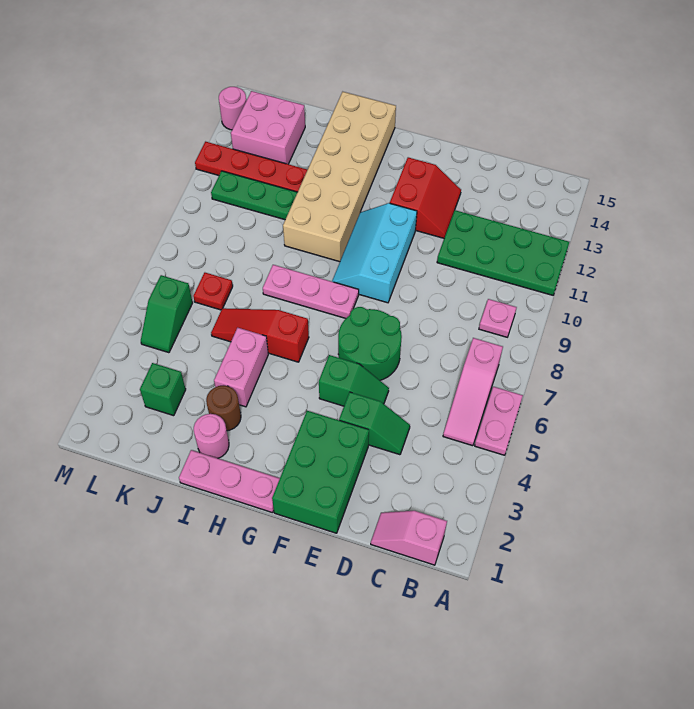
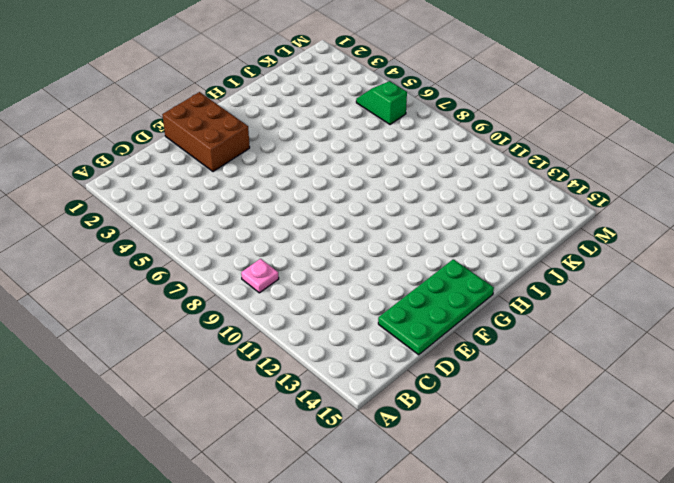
green 2x4 plate [378,259,494,355] -> green 2x4 plate moved to [437,210,569,295]
brown 2x3 brick [162,92,250,172] -> green 2x3 brick [272,411,369,533]
none -> pink 1x2 plate [475,387,523,455]
none -> pink 1x2 slope [371,511,447,565]
none -> pink 1x3 slope [443,338,503,446]

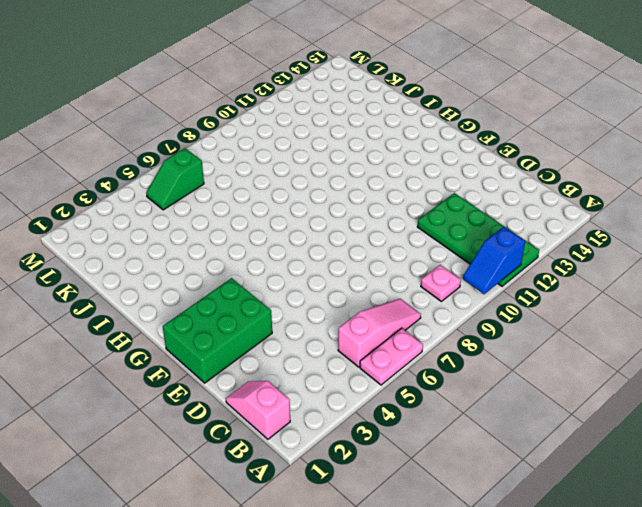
blue 1x2 slope [463,227,525,294] -> none
pink 1x3 slope [338,299,421,367] -> pink 1x3 slope turned to [443,338,503,446]
none -> green 1x2 slope [339,392,410,455]
none -> green 1x2 slope [319,355,389,406]
none -> green 2x2 round brick [338,307,402,380]

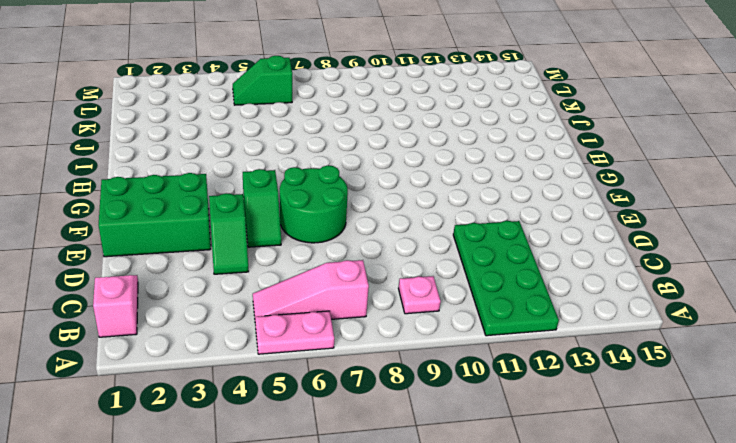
none -> red 2x2 slope [390,157,461,238]
none -> cyan 2x3 slope [332,203,417,303]
none -> pink 1x3 plate [179,450,280,513]

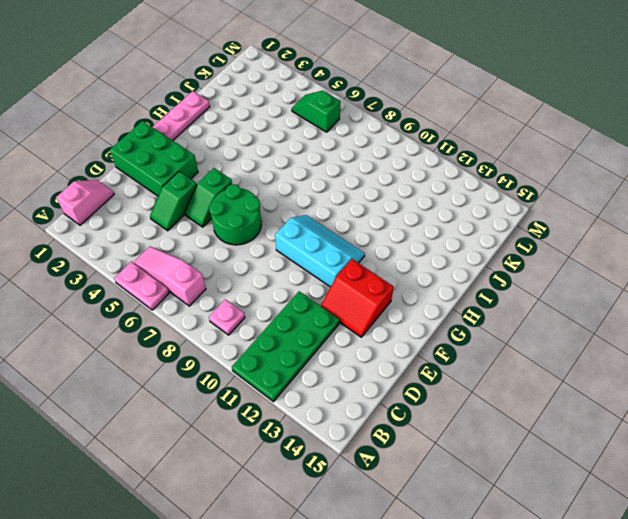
none -> pink 1x3 plate [263,265,359,318]
none -> red 1x3 slope [211,308,309,362]
none -> tan 2x6 brick [283,92,396,262]

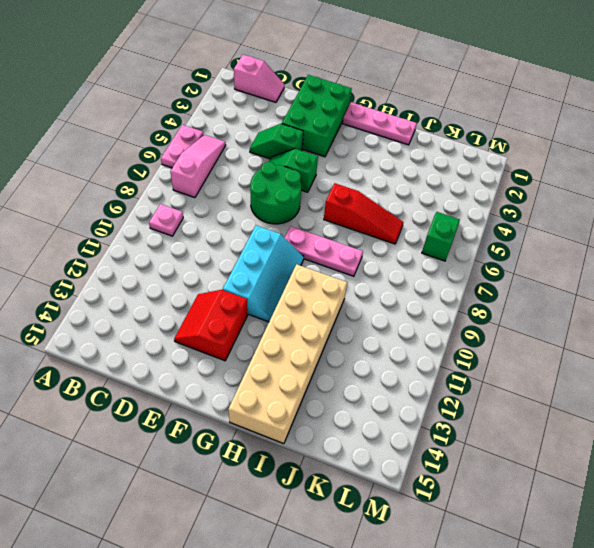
none -> green 2x4 plate [437,210,569,295]
none -> pink 1x1 round brick [194,414,229,458]
none -> brown 1x1 round brick [206,386,241,431]

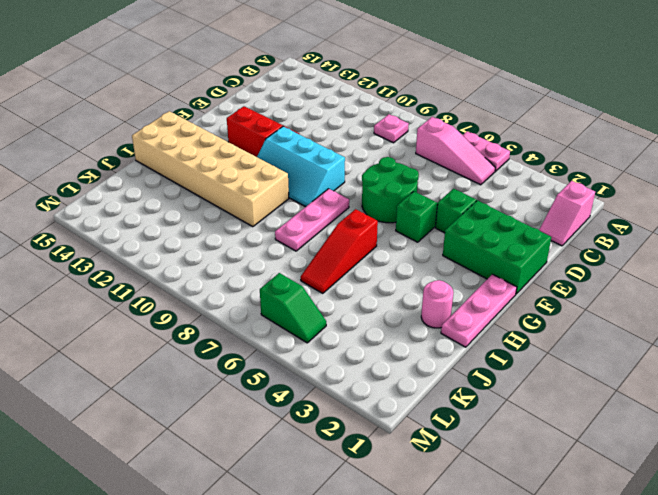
none -> green 2x4 plate [437,210,569,295]
none -> brown 1x1 round brick [206,386,241,431]
none -> pink 1x2 brick [214,328,268,407]

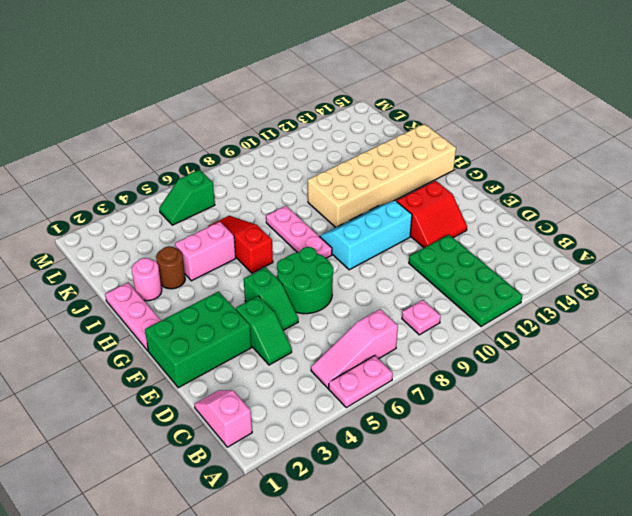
none -> green 1x3 plate [211,171,298,220]
none -> red 1x4 plate [195,142,308,192]
none -> green 1x1 brick [140,363,186,416]

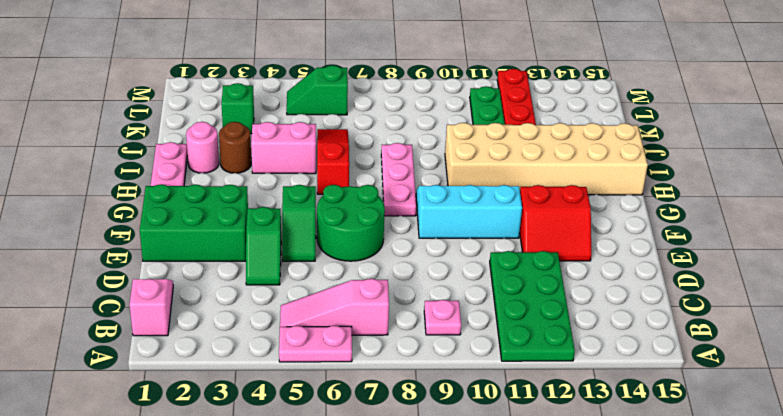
none -> red 1x1 plate [193,273,233,310]
none -> pink 2x2 brick [231,91,305,164]
none -> pink 1x1 round brick [219,87,246,130]

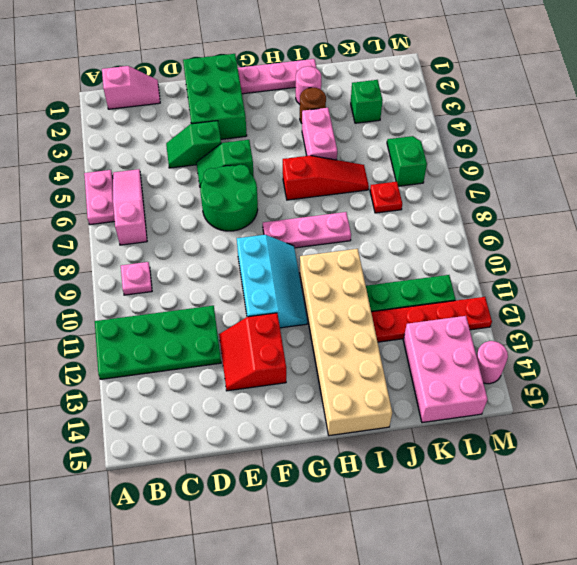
pink 2x3 brick [403,316,488,423] -> pink 2x2 brick [231,91,305,164]

